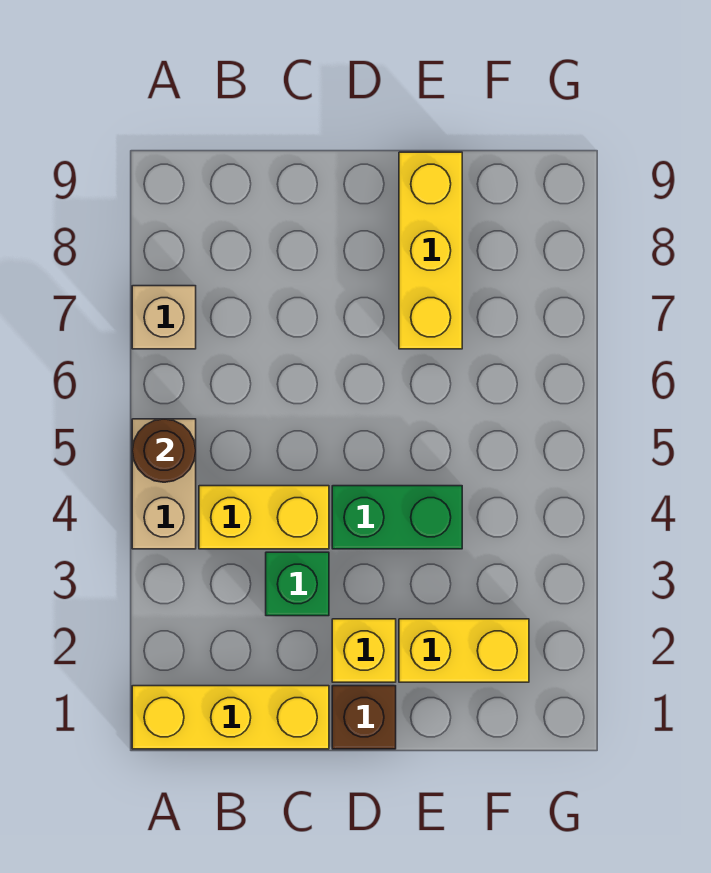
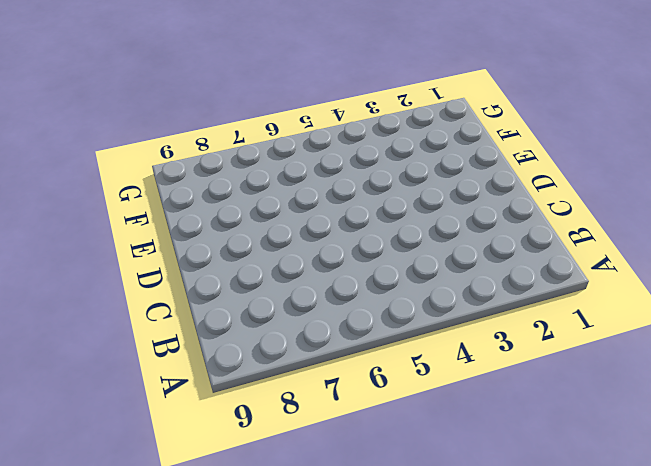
none -> yellow 1x3 brick [132,686,329,749]
none -> tan 1x2 brick [132,419,196,549]

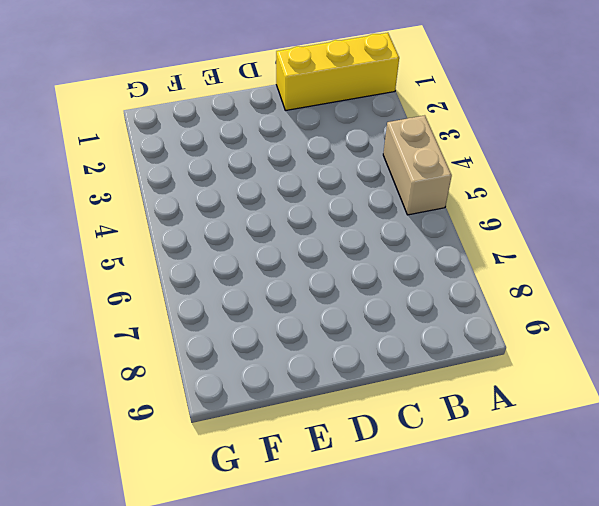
none -> tan 1x1 brick [132,286,196,349]
none -> yellow 1x2 brick [199,486,329,549]

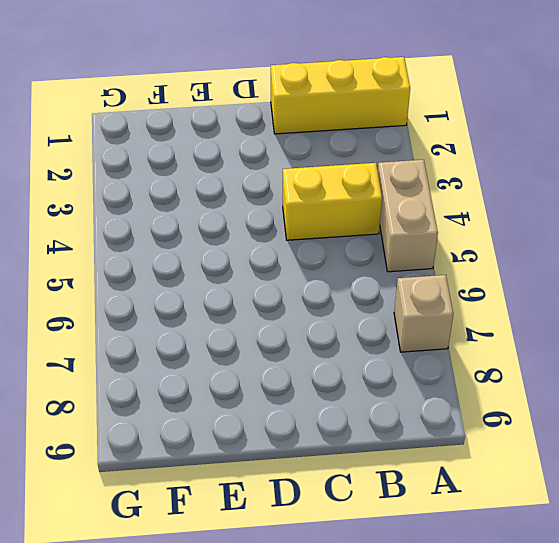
none -> green 1x1 brick [266,552,329,616]
none -> brown 1x1 brick [332,686,396,749]

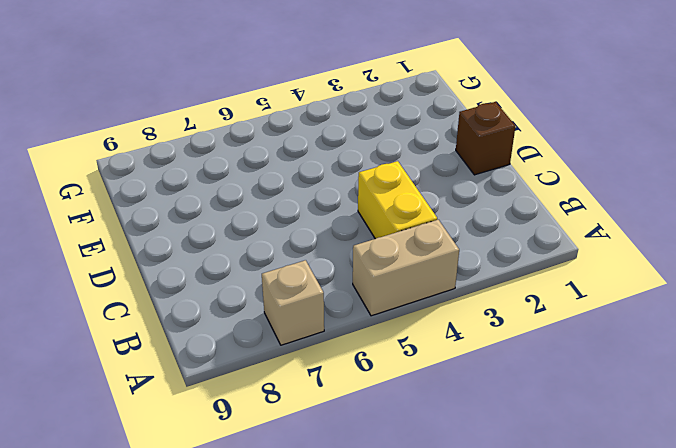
none -> yellow 1x3 brick [132,686,329,749]
none -> green 1x1 brick [266,552,329,616]

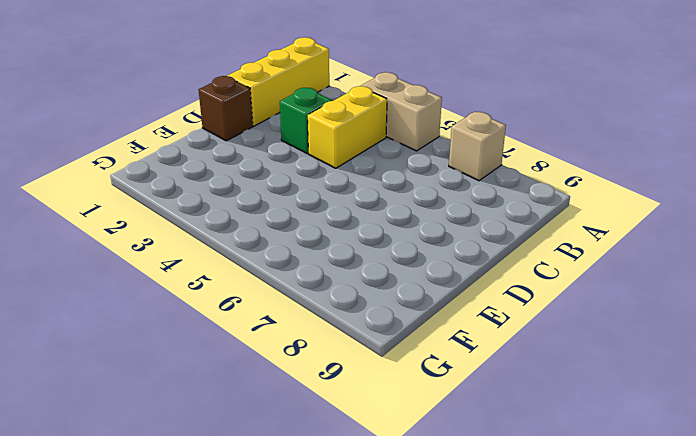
none -> yellow 1x1 brick [332,619,396,682]
none -> green 1x2 brick [332,486,462,549]

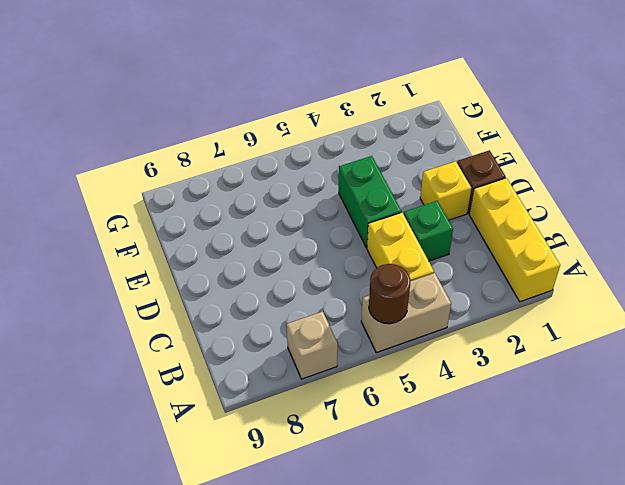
none -> yellow 1x2 brick [399,619,529,682]
none -> yellow 1x3 brick [399,152,462,349]

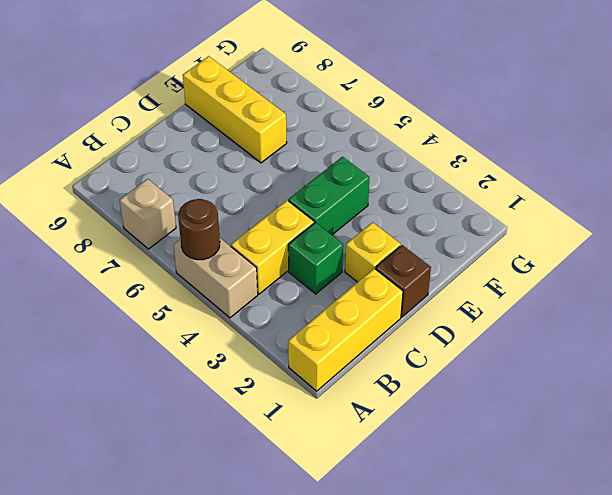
none -> yellow 1x2 brick [399,619,529,682]

